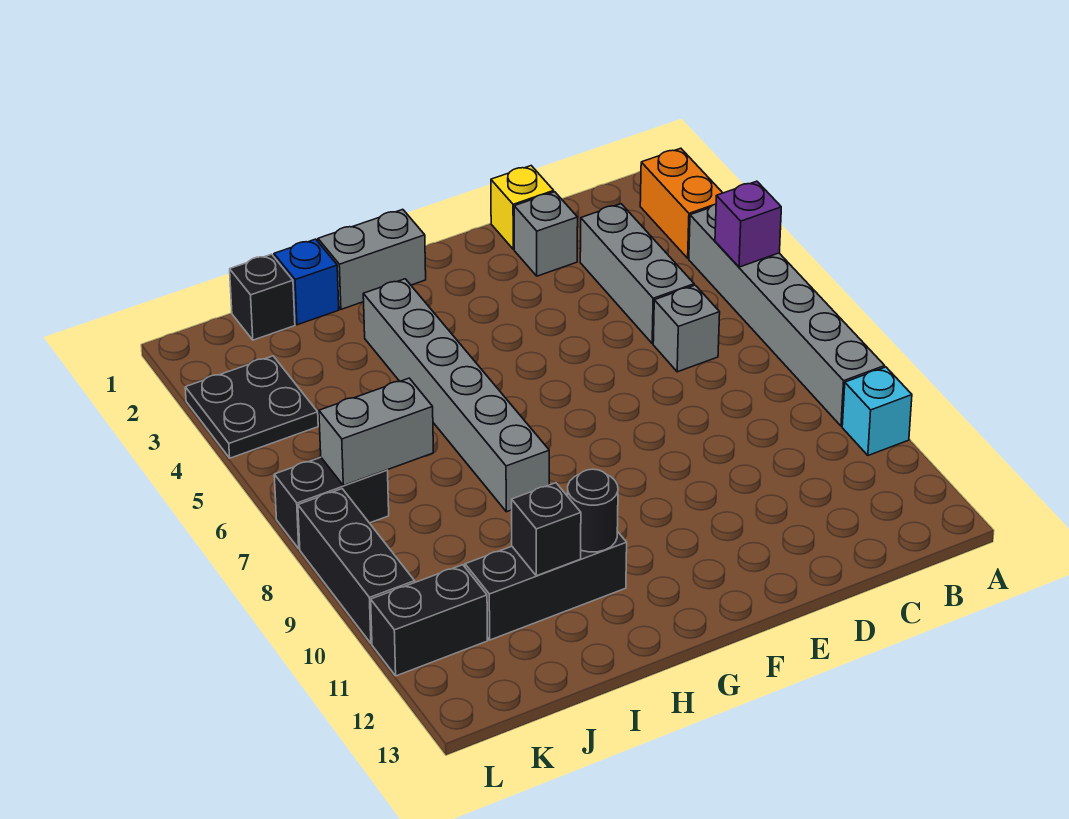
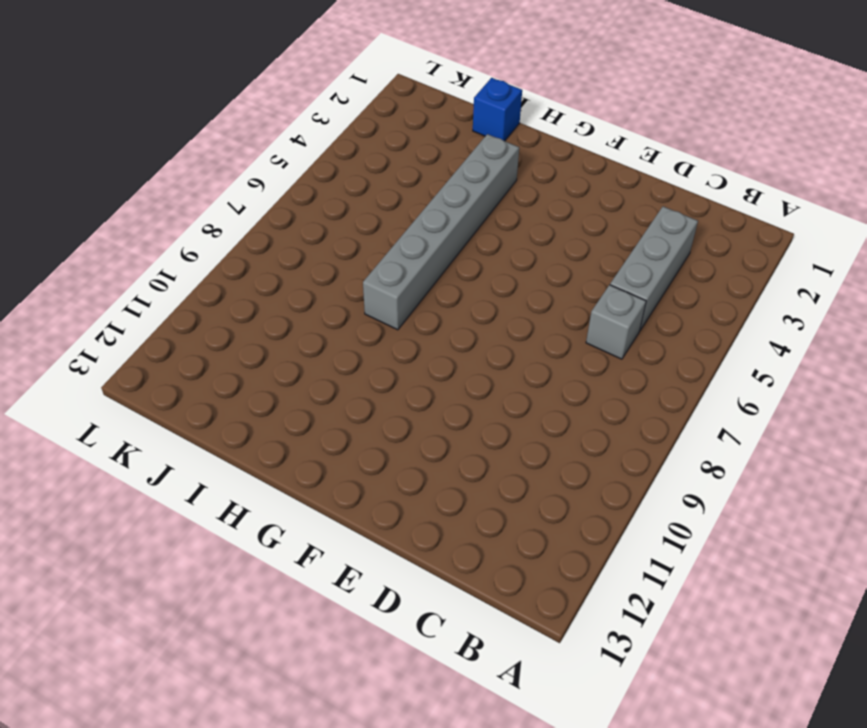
none -> orange 1x2 brick [640,148,722,258]
none -> grey 1x6 brick [689,204,885,426]
none -> cyan 1x1 brick [842,367,912,455]

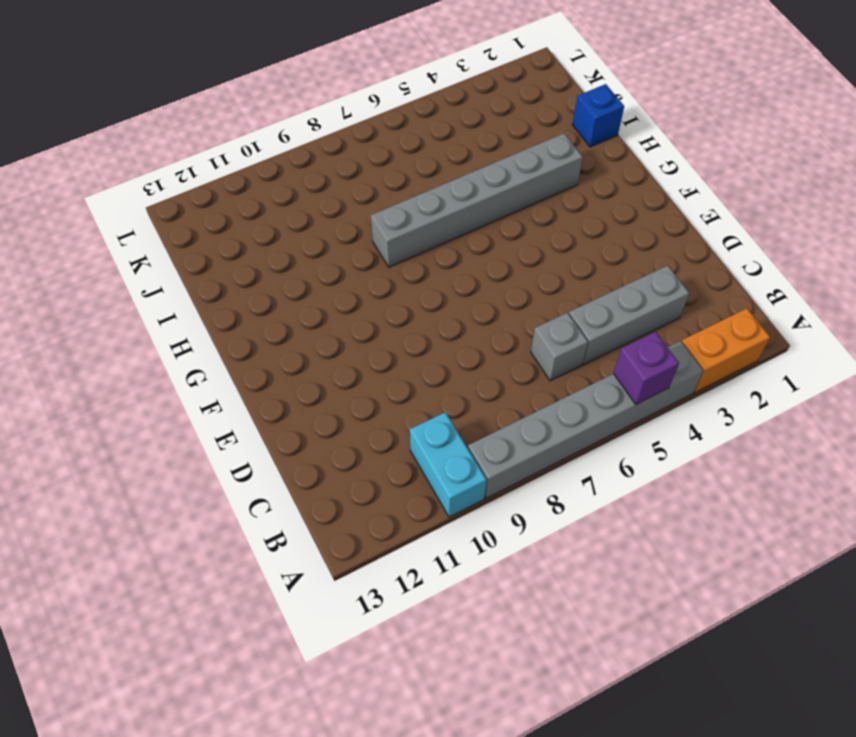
cyan 1x2 brick [410,412,487,517] -> cyan 1x1 brick [842,367,912,455]
none -> yellow 1x1 brick [491,166,554,249]
none -> grey 1x1 brick [514,192,578,276]
none -> grey 1x2 brick [318,209,426,309]

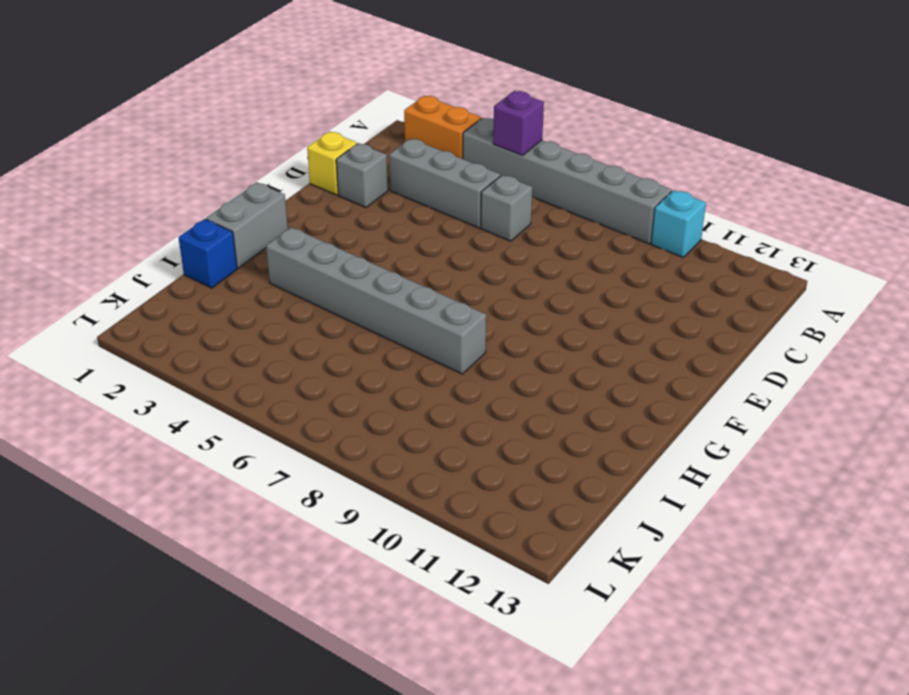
none -> black 1x3 brick [465,531,627,640]
none -> black 1x1 brick [230,254,295,340]
none -> black 2x2 plate [185,356,318,458]

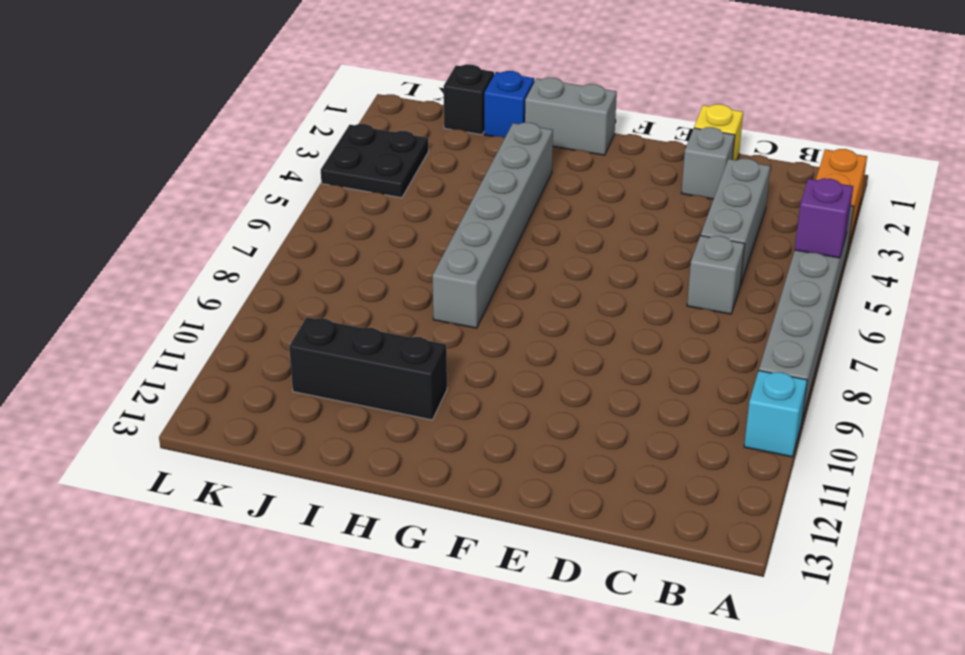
none -> black 1x2 brick [274,457,389,549]
none -> black 1x2 brick [371,565,488,676]
none -> black 1x3 brick [298,489,415,643]

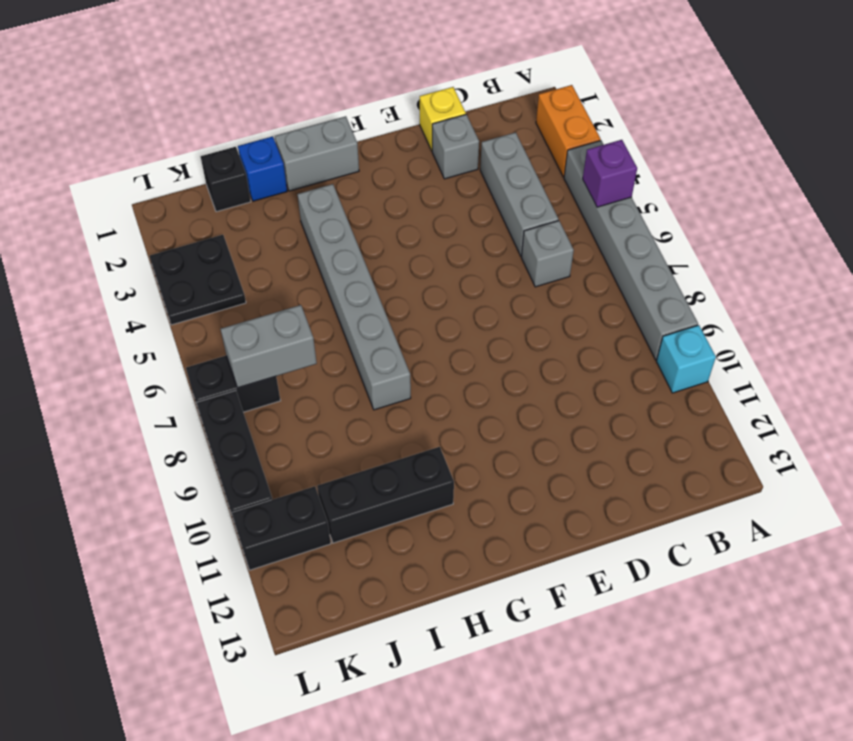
none -> black 1x1 round brick [568,469,618,552]
none -> black 1x1 brick [512,483,581,576]

